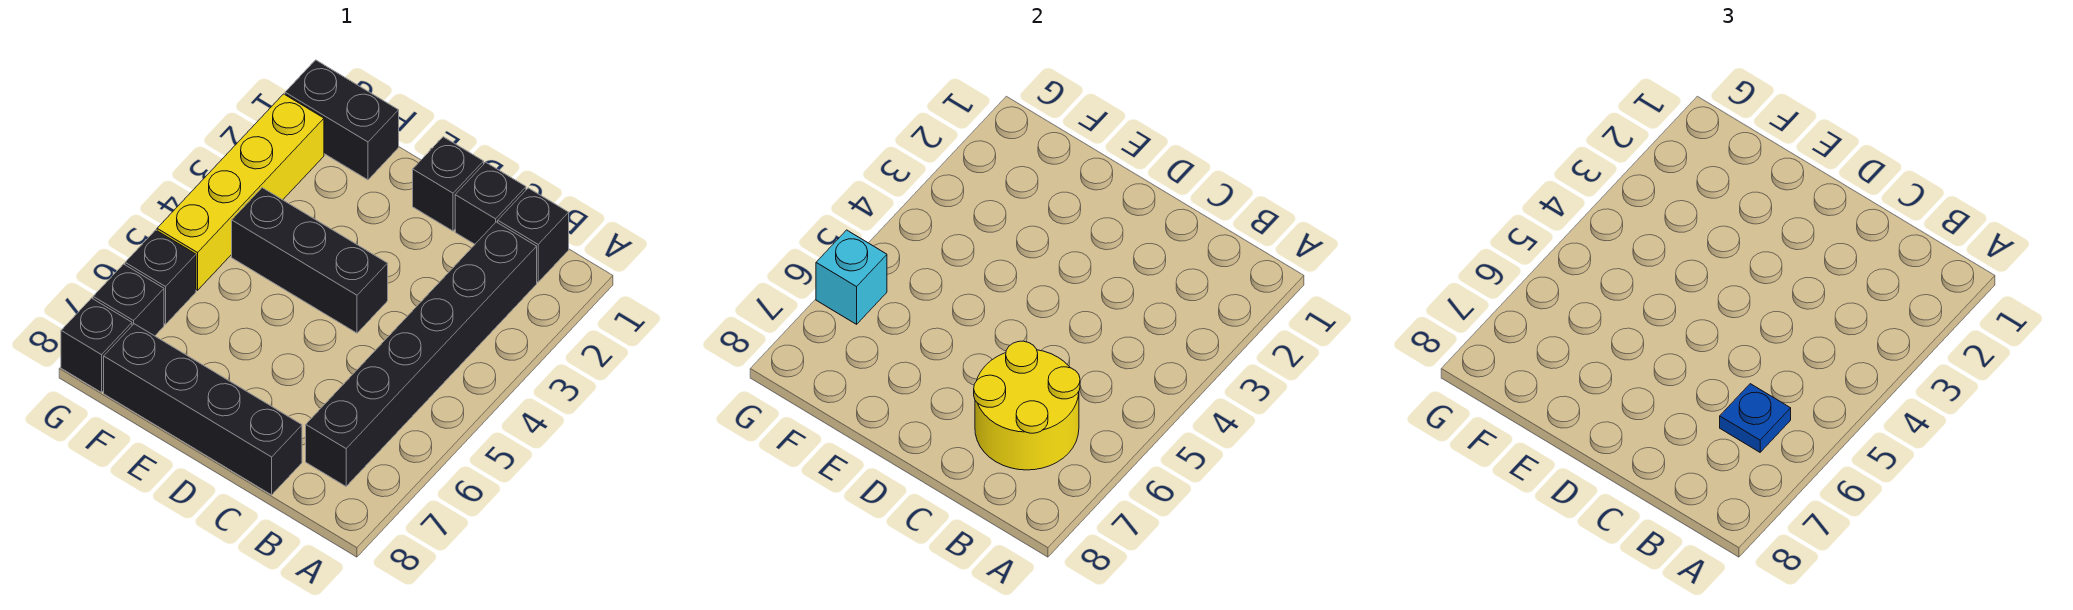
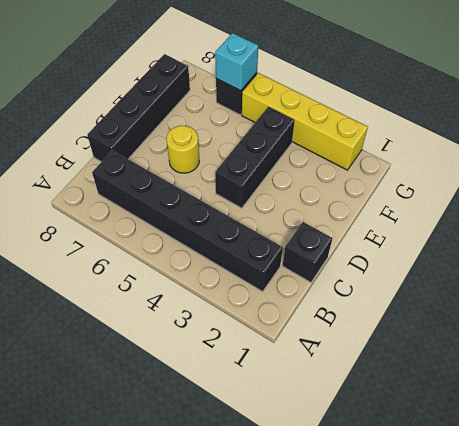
yellow 1x1 round brick [166,126,199,173] -> none
none -> black 1x1 brick [498,188,569,282]
none -> black 1x1 brick [413,137,484,231]
none -> black 1x2 brick [285,60,399,180]

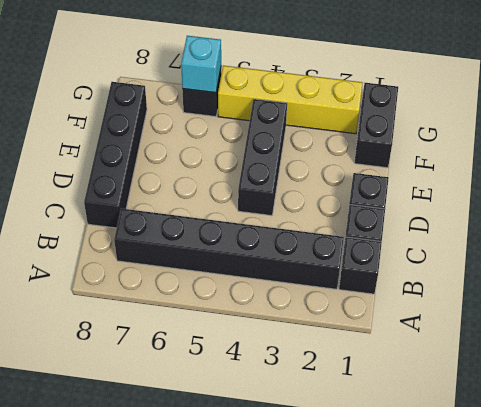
none -> black 1x1 brick [93,264,164,336]
none -> black 1x1 brick [61,298,132,392]
none -> yellow 2x2 round brick [974,341,1080,470]

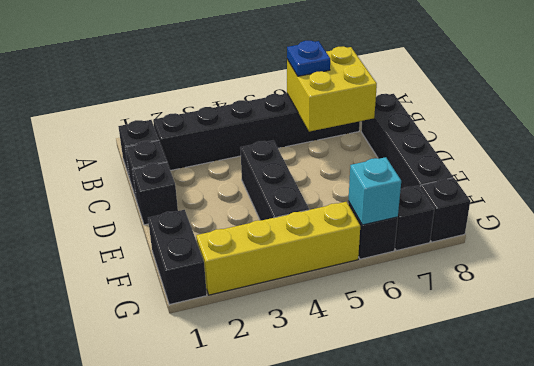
yellow 2x2 brick [287,46,377,132] -> yellow 2x2 round brick [974,341,1080,470]

